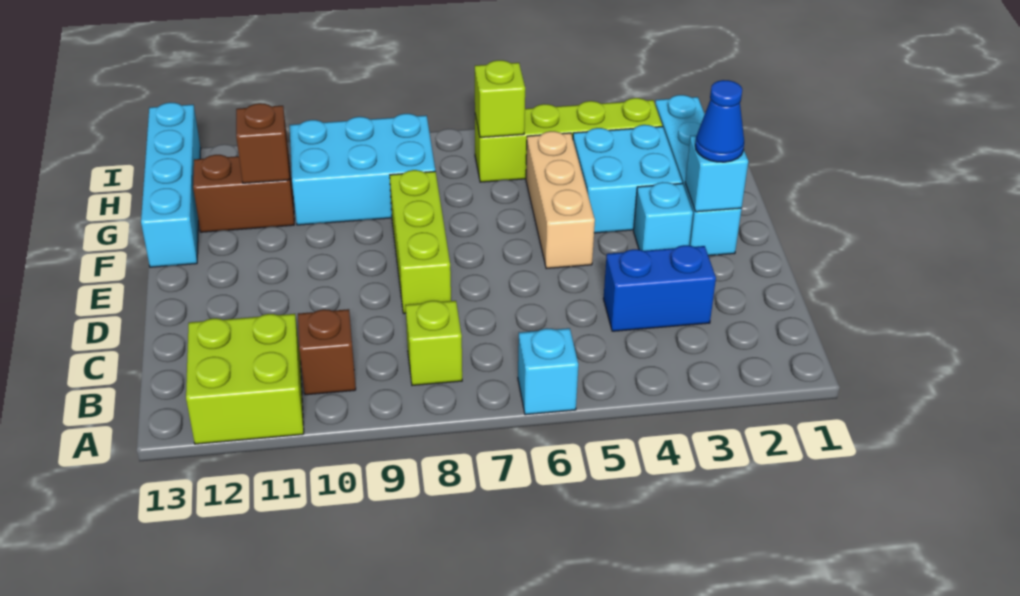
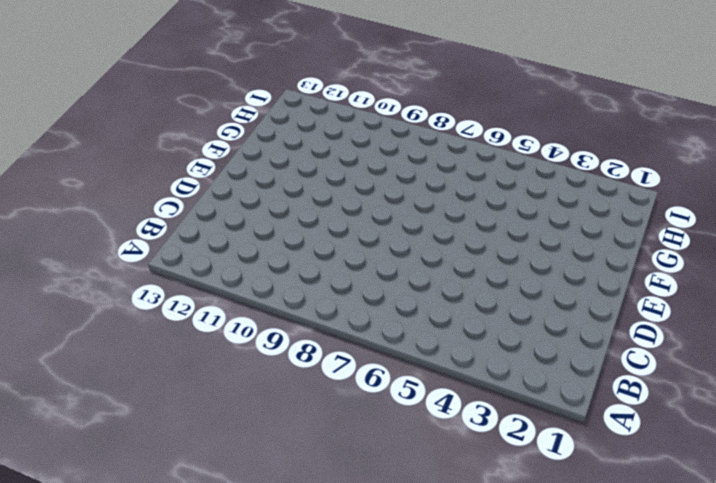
none -> cyan 1x1 brick [518,328,578,415]
none -> lime 2x2 brick [186,314,304,444]
none -> lime 1x1 brick [405,301,462,385]

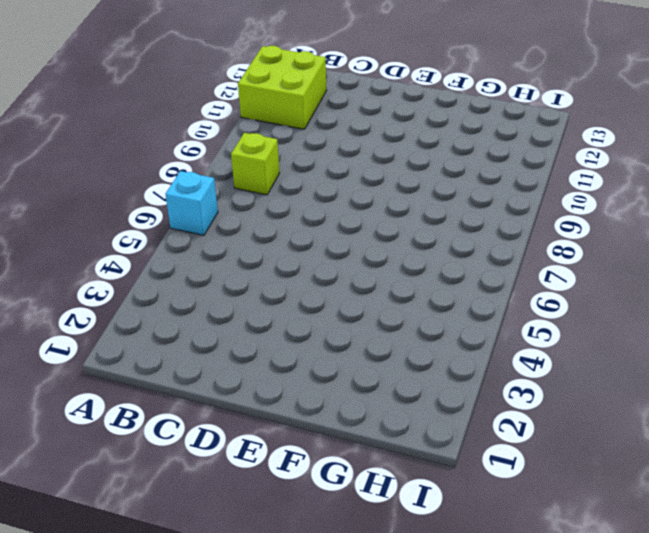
none -> brown 1x1 brick [298,309,356,395]
none -> blue 1x2 brick [603,245,716,331]
none -> lime 1x3 brick [390,170,451,314]

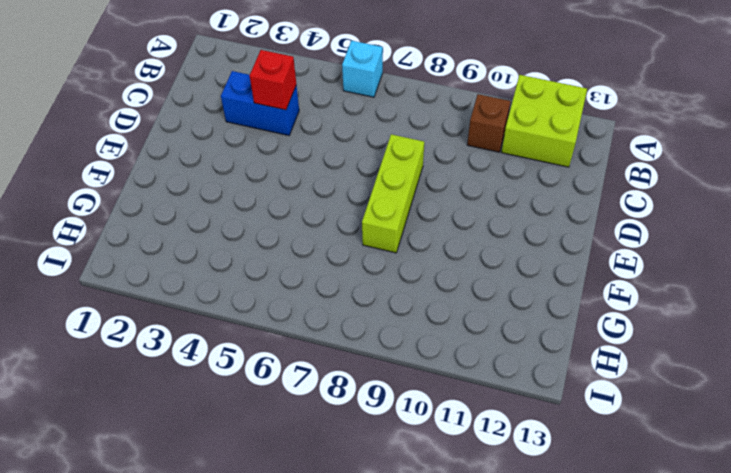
red 1x1 brick [250,50,296,110] -> none
none -> lime 1x1 brick [405,301,462,385]
none -> cyan 1x4 brick [655,95,742,256]
none -> cyan 1x1 brick [634,182,693,251]

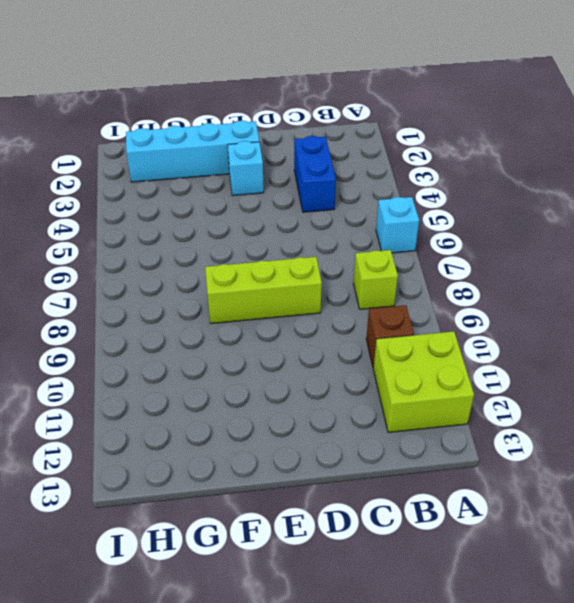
none -> tan 1x3 brick [526,131,595,269]
none -> cyan 2x2 brick [573,125,682,233]
none -> cyan 1x4 brick [141,102,201,267]

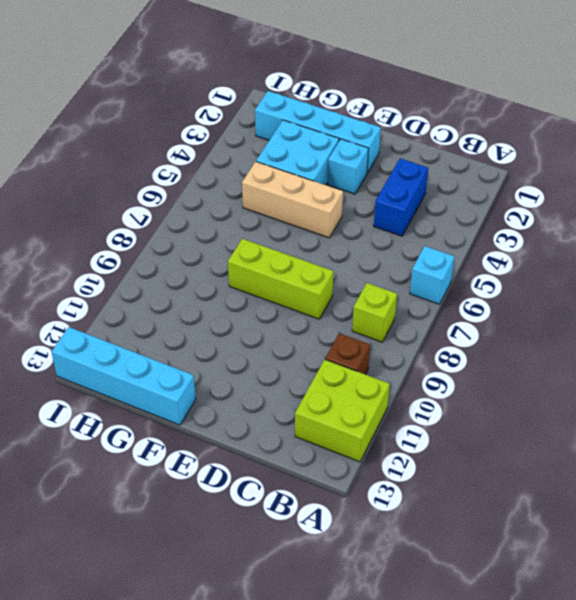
none -> cyan 2x3 brick [290,114,435,225]
none -> brown 1x2 brick [193,155,294,232]
none -> lime 1x4 brick [475,98,662,182]

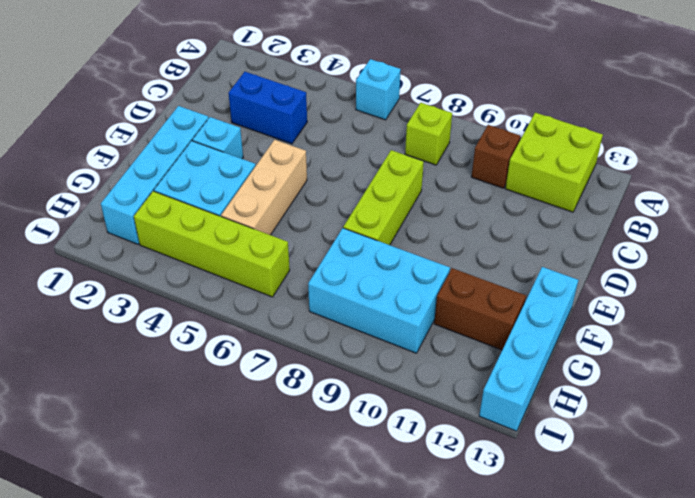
none -> cyan 1x1 brick [685,135,748,212]
none -> brown 1x1 brick [236,103,290,183]
none -> lime 1x1 brick [475,60,525,137]

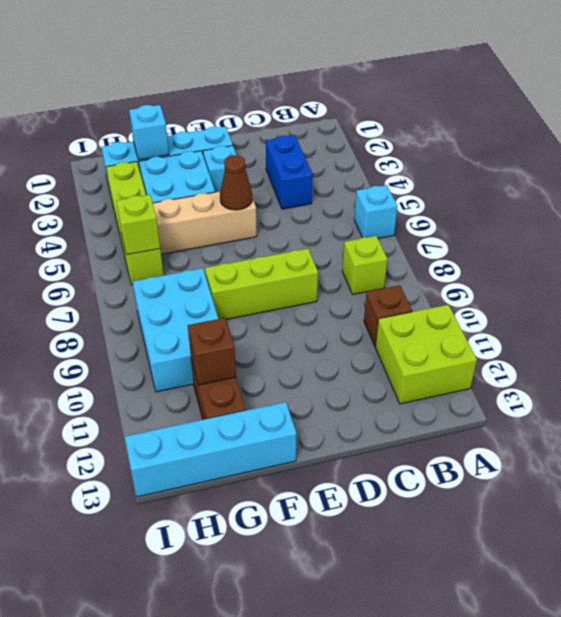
brown 1x1 cone [220,155,252,210] -> none
cyan 1x1 brick [129,105,169,160] -> cyan 1x1 brick moved to [685,135,748,212]
none -> blue 1x1 cone [695,80,744,162]

